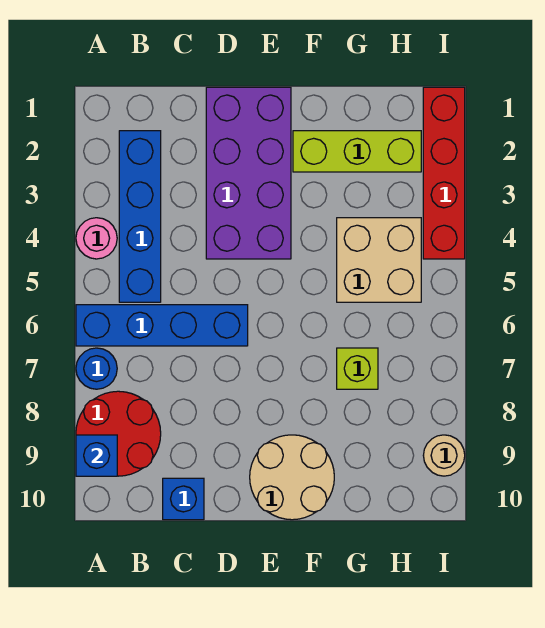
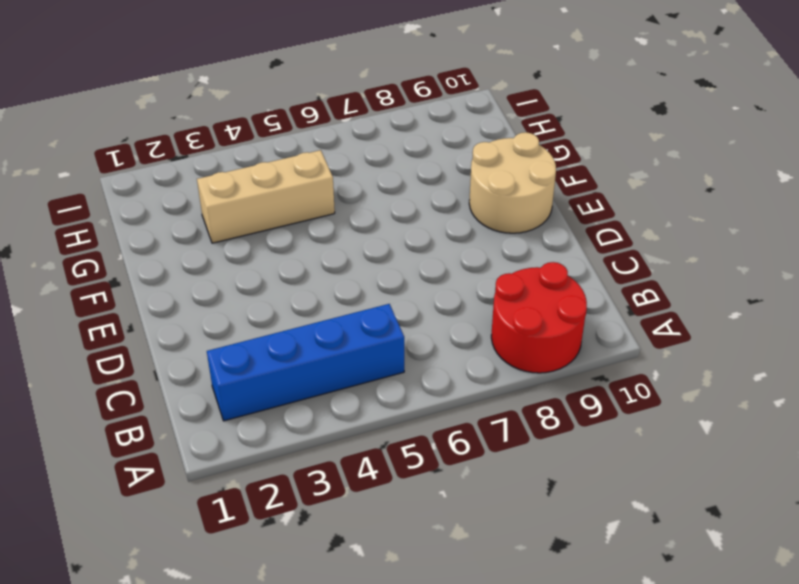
tan 1x3 brick [197,150,335,243] -> tan 2x2 brick [337,218,421,302]
none -> pink 1x1 round brick [76,218,117,259]
none -> blue 1x4 brick [76,305,248,346]
none -> blue 1x1 round brick [76,348,117,389]

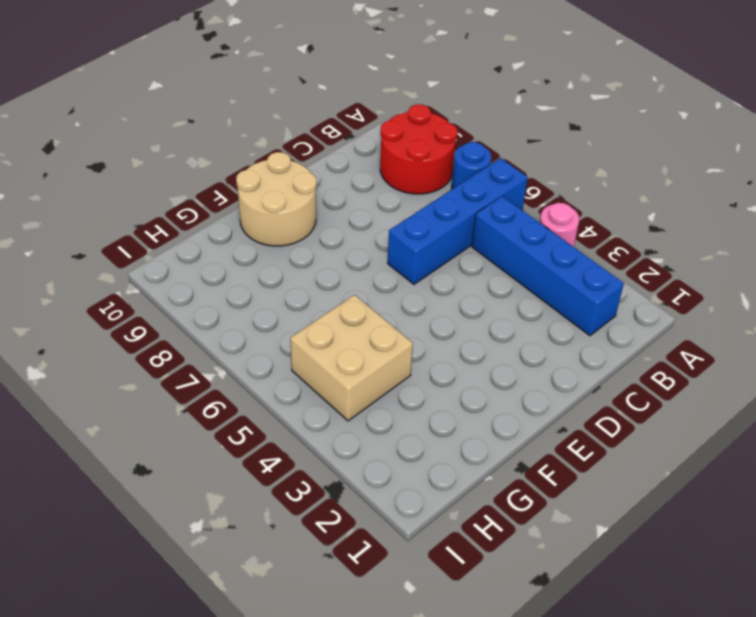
none -> blue 1x1 brick [163,478,204,520]
none -> purple 2x4 brick [206,87,291,259]
none -> lime 1x3 brick [293,131,421,172]

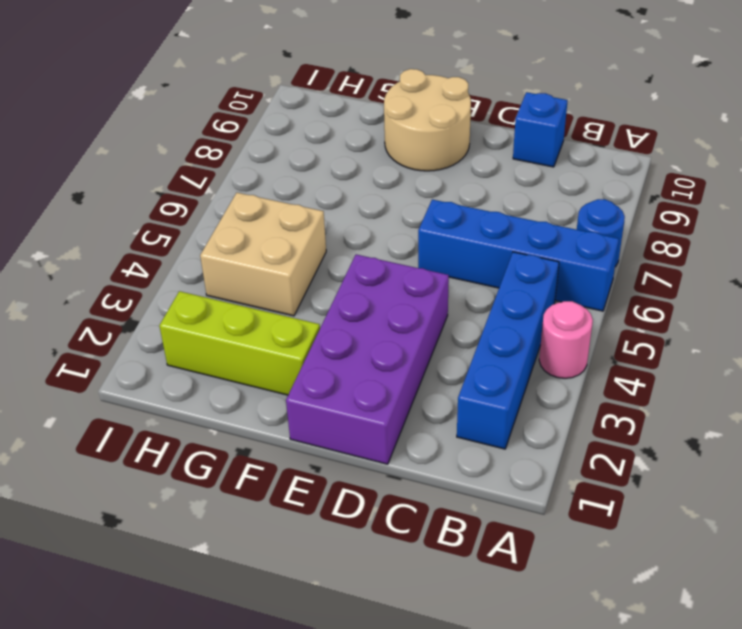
none -> red 2x2 round brick [76,391,161,476]
none -> lime 1x1 brick [337,348,378,389]
none -> red 1x4 brick [423,87,465,259]

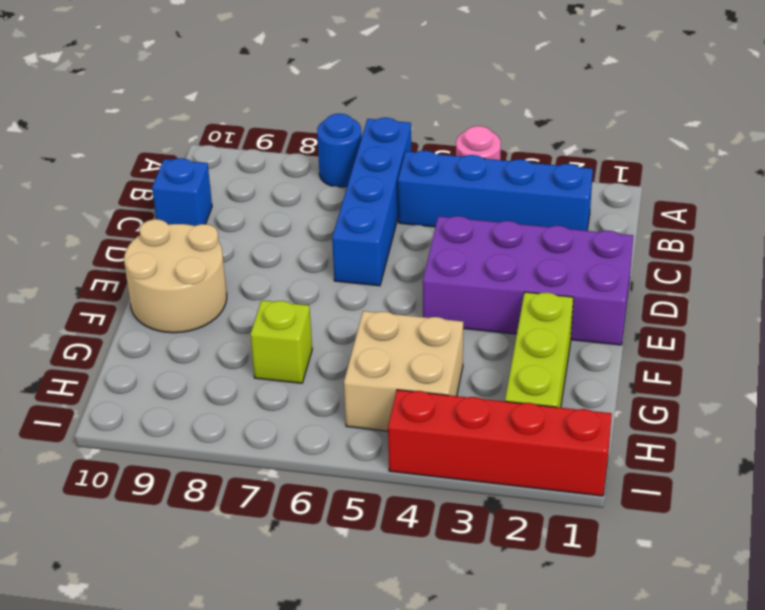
none -> red 2x2 round brick [76,391,161,476]
none -> tan 1x1 round brick [423,435,465,476]
none -> blue 1x1 brick [76,435,117,476]

